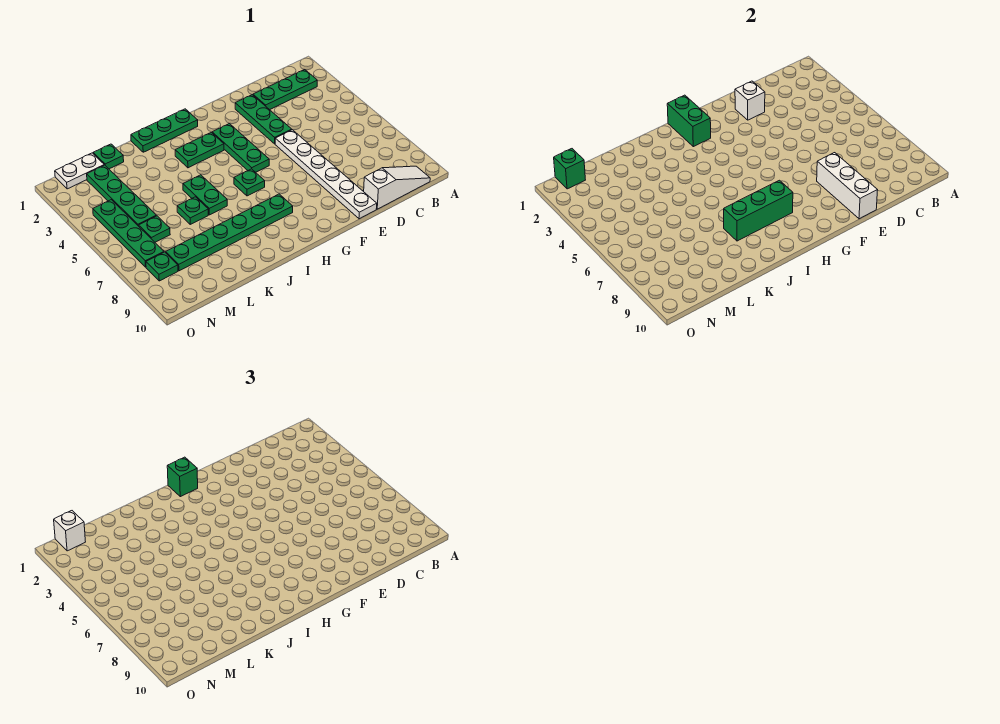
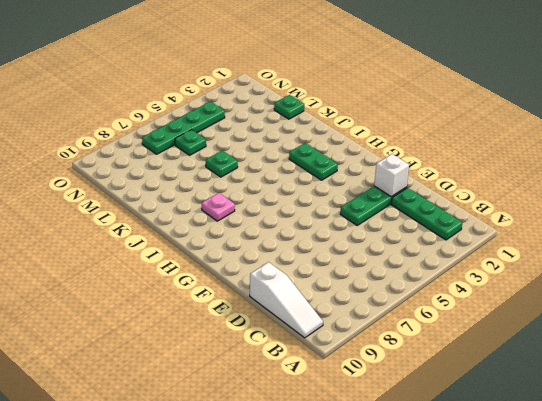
pink 1x1 plate [202,193,235,221] -> green 1x6 plate [166,194,293,271]
none -> white 1x6 plate [275,130,377,219]
none -> green 1x3 plate [212,124,269,172]
none -> green 1x3 plate [131,109,198,152]

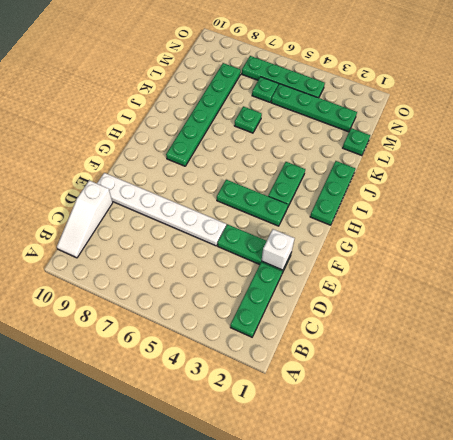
none -> green 1x1 plate [234,169,265,196]
none -> green 1x2 plate [183,175,227,215]
none -> white 1x2 plate [55,153,104,189]

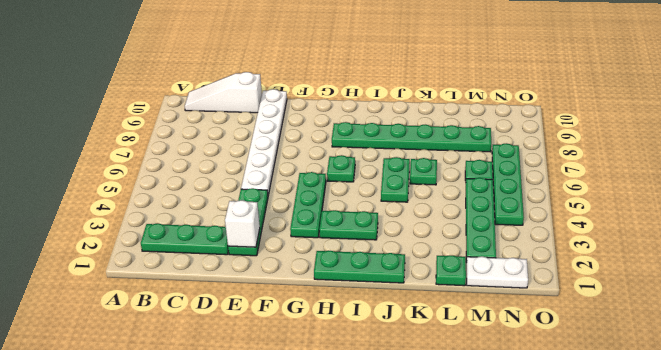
none -> green 1x1 plate [146,252,178,281]
none -> white 1x3 brick [817,153,877,219]
none -> green 1x2 brick [667,95,711,147]

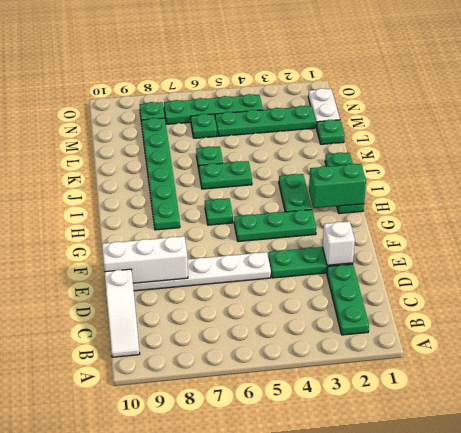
none -> green 1x3 brick [724,180,793,241]
none -> green 1x1 brick [554,149,585,189]
none -> green 1x1 brick [167,457,198,497]

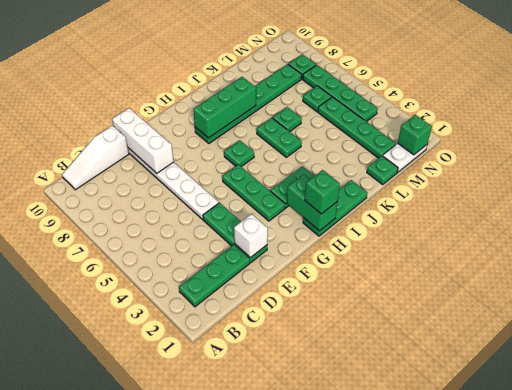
none -> white 1x1 brick [54,511,85,551]

